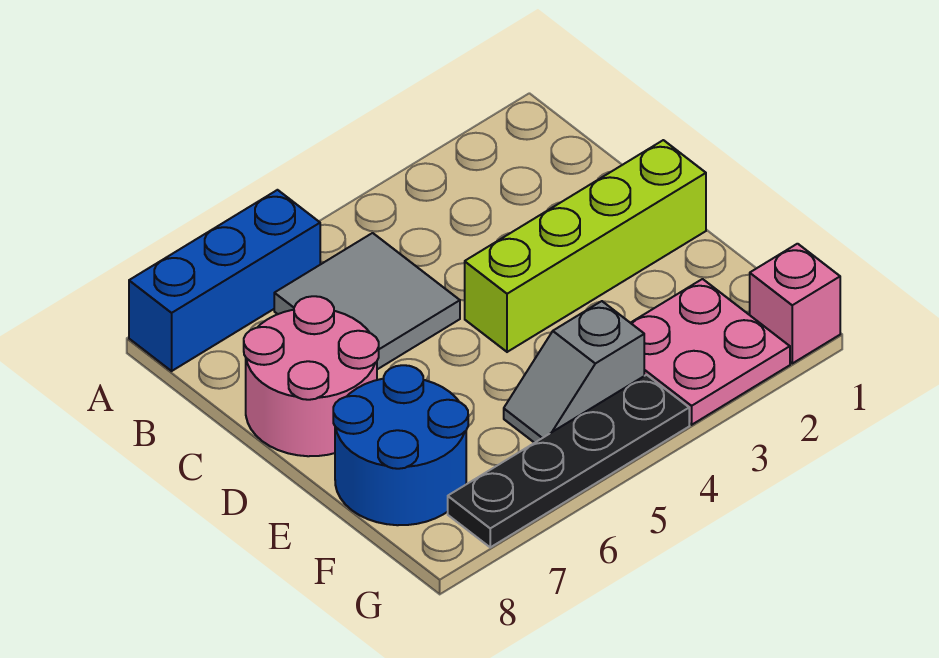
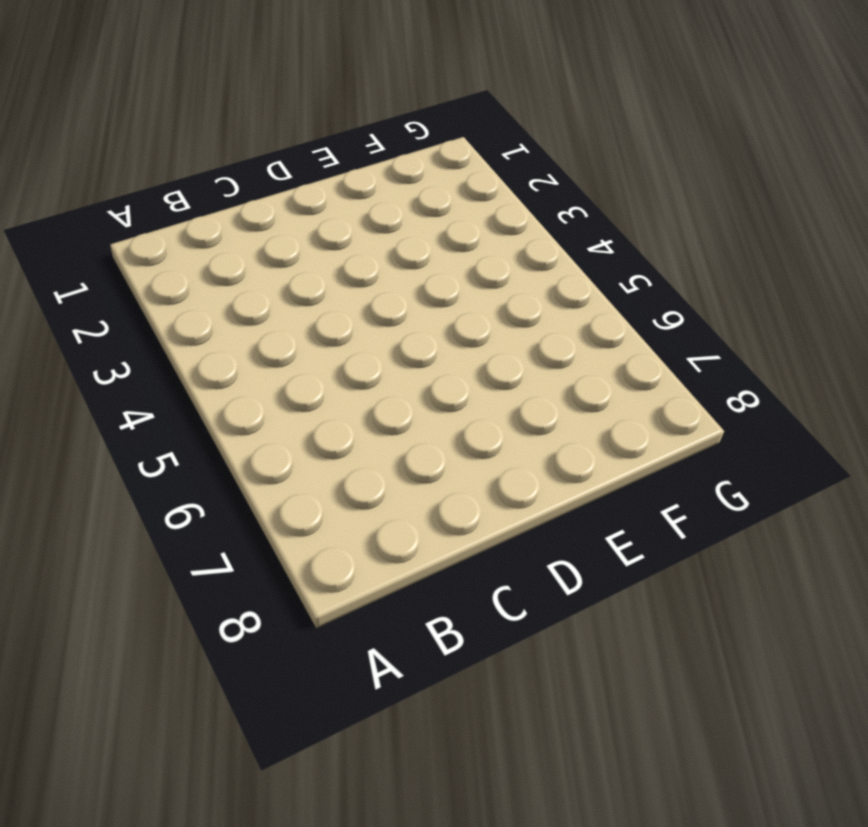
none -> blue 1x3 brick [129,190,320,371]
none -> grey 2x2 tile [274,233,460,369]

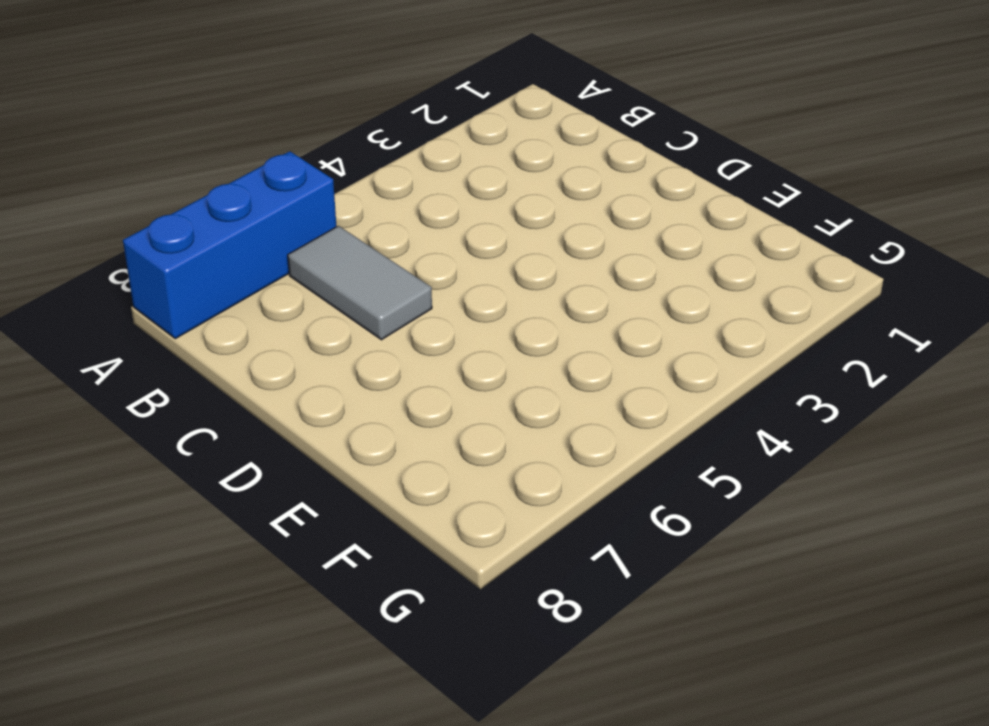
grey 1x2 tile [288,226,432,340] -> grey 2x2 tile [274,233,460,369]
none -> pink 2x2 round brick [244,296,379,456]
none -> lime 1x4 brick [465,140,706,352]

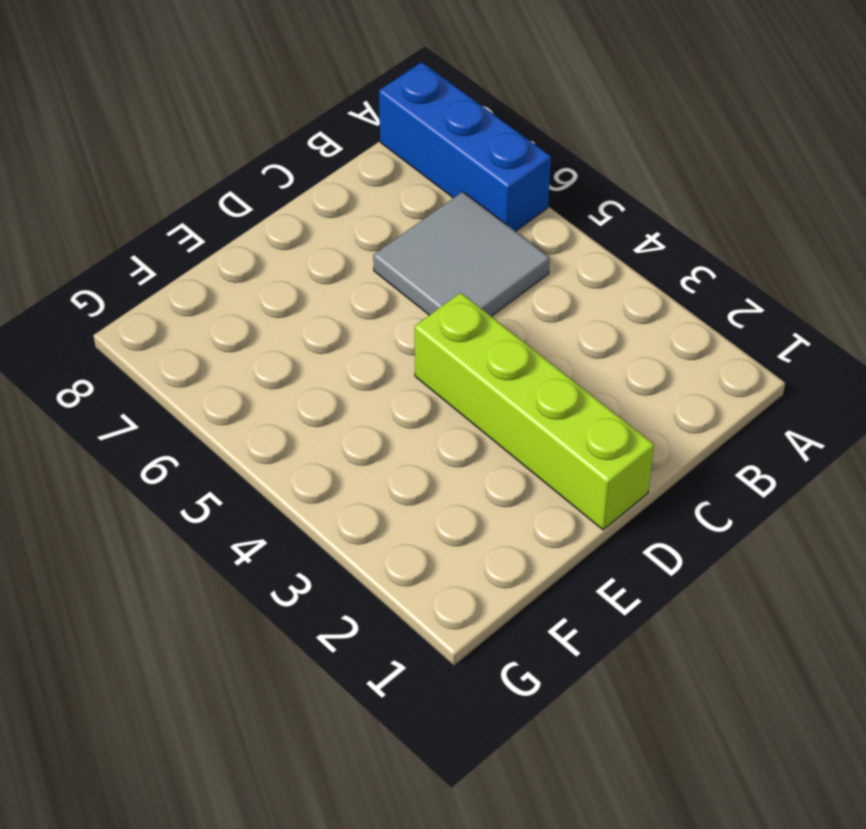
none -> pink 2x2 round brick [244,296,379,456]
none -> blue 2x2 round brick [333,365,468,525]

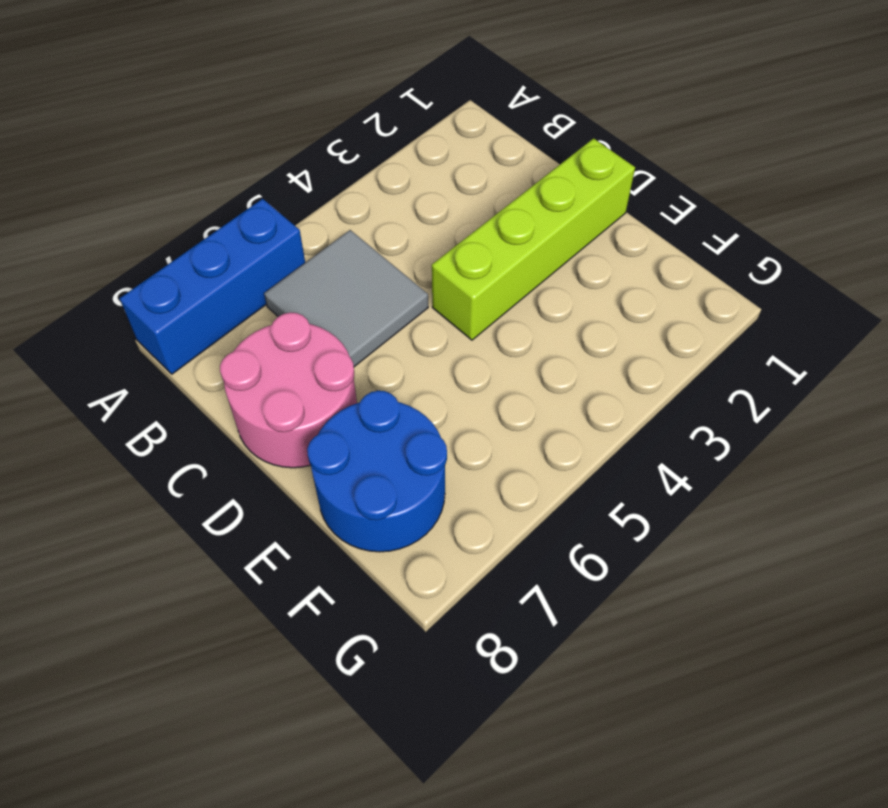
none -> pink 2x2 plate [631,279,790,425]
none -> grey 1x2 slope [504,301,644,443]

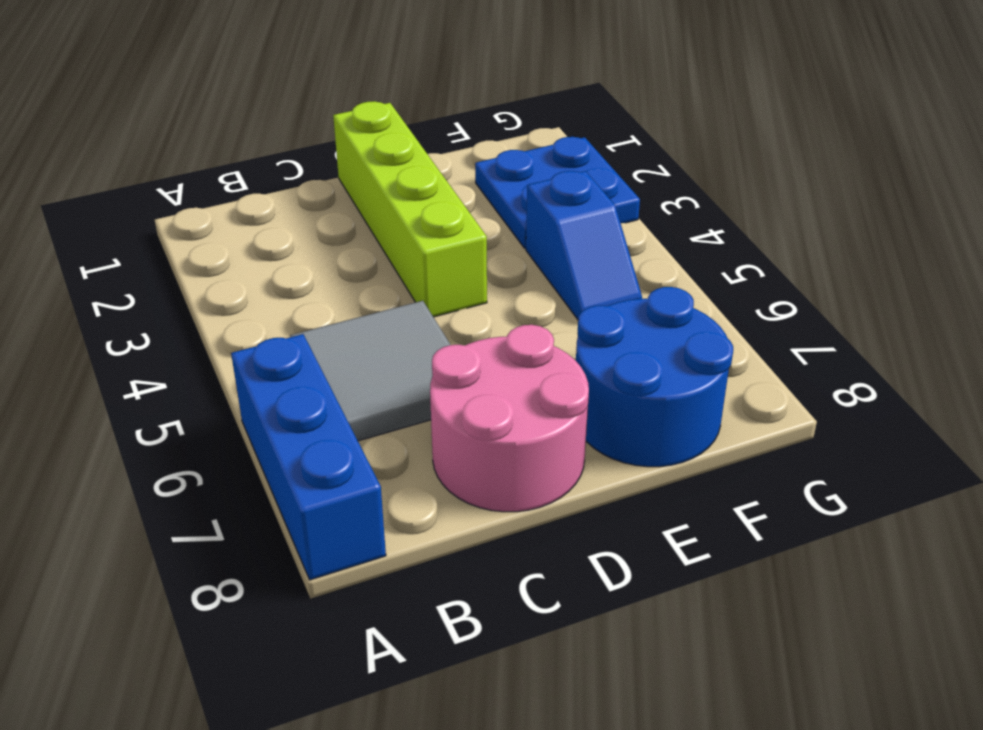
blue 2x2 plate [475,137,640,248] -> pink 2x2 plate [631,279,790,425]
blue 1x2 slope [526,171,642,319] -> grey 1x2 slope [504,301,644,443]
none -> pink 1x1 brick [750,244,840,363]
none -> black 1x4 plate [448,375,689,547]

